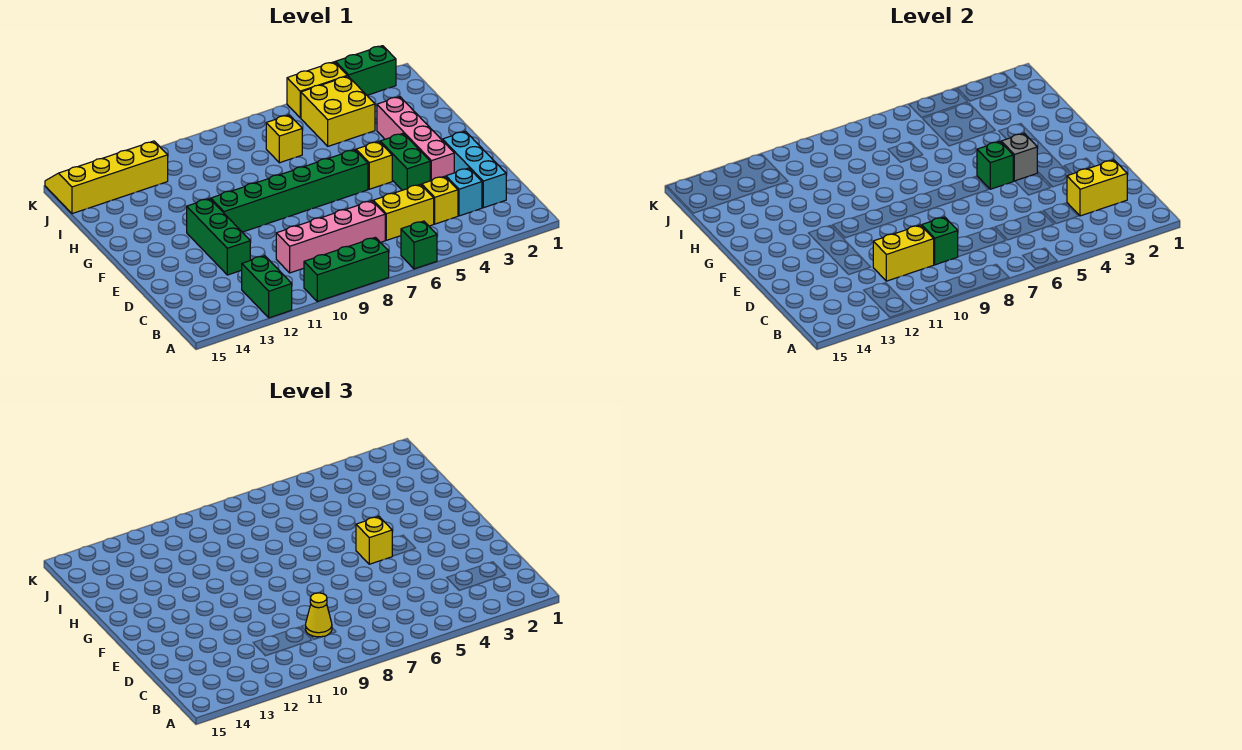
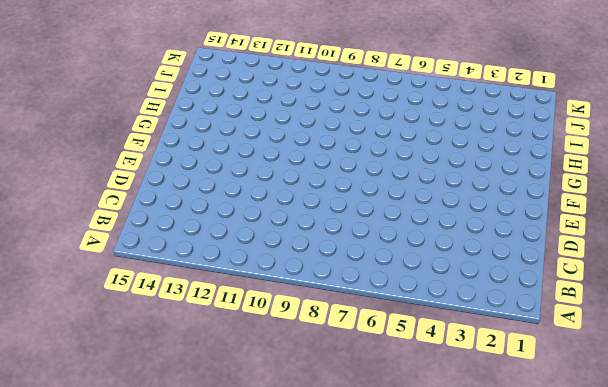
none -> green 1x1 brick [401,221,437,269]
none -> green 1x3 brick [304,237,389,302]
none -> green 1x2 brick [242,256,292,318]

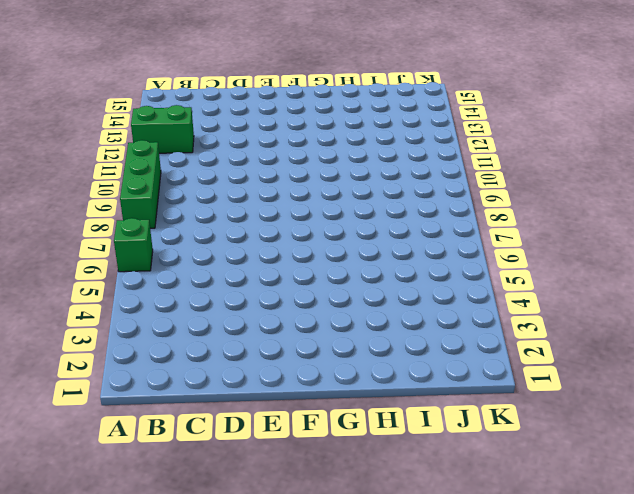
none -> cyan 1x3 brick [442,131,506,208]
none -> cyan 1x1 brick [446,168,482,216]
none -> yellow 1x1 brick [422,176,458,224]

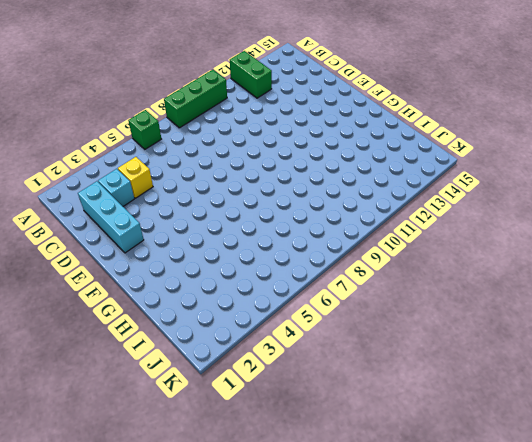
none -> yellow 1x2 brick [373,184,434,240]
none -> pink 1x4 brick [276,201,385,273]
none -> green 1x3 brick [187,199,250,275]

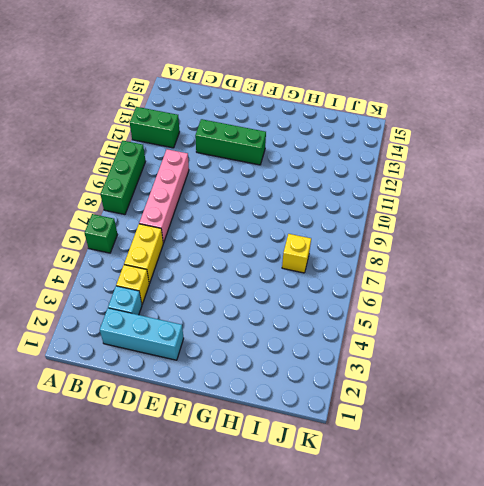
none -> pink 1x4 brick [377,97,454,181]
none -> green 1x2 brick [380,133,430,190]
none -> yellow 1x1 brick [356,142,392,189]

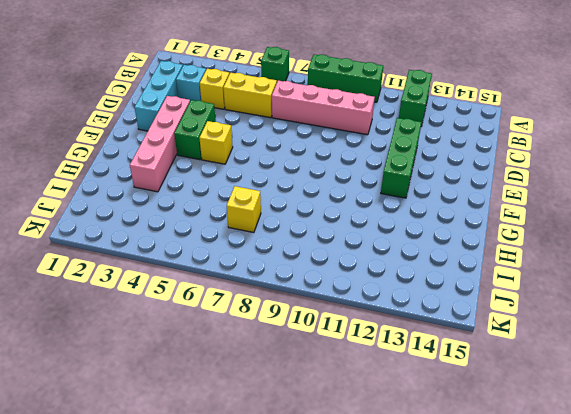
none -> green 1x6 brick [211,150,368,232]
none -> yellow 2x2 brick [301,76,375,146]
none -> yellow 2x4 slope [45,141,168,214]

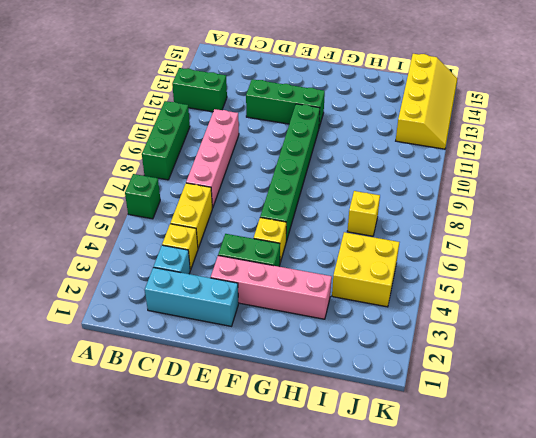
none -> green 1x2 brick [335,46,396,95]
none -> yellow 1x2 brick [287,62,347,118]
none -> yellow 1x2 brick [1067,160,1127,216]

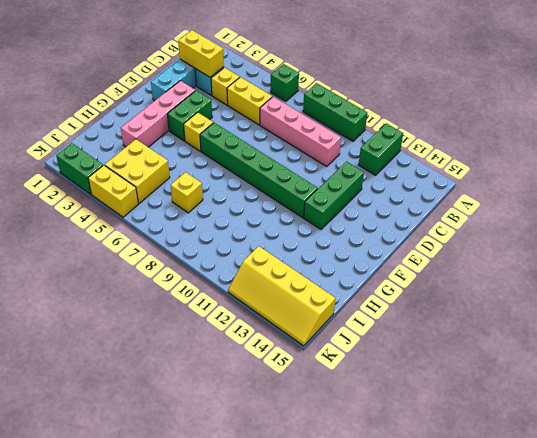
none -> green 1x1 brick [922,217,958,265]
none -> yellow 1x2 brick [873,225,934,281]
none -> grey 1x1 brick [1001,133,1037,181]

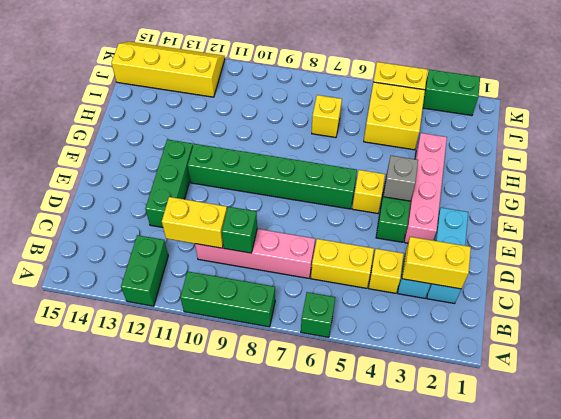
none -> green 1x1 brick [977,142,1013,189]
none -> yellow 1x1 cone [306,593,332,637]
none -> yellow 1x1 brick [356,517,392,564]

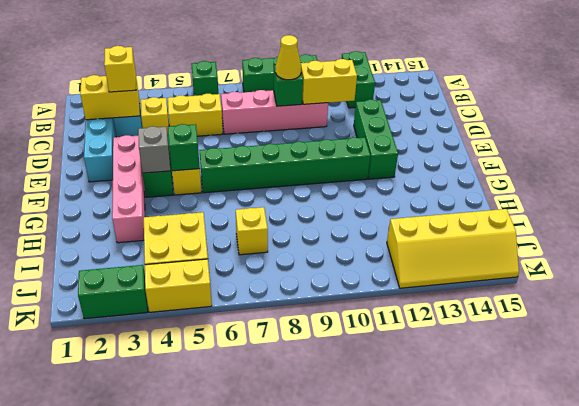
yellow 1x1 brick [104,46,136,92] -> yellow 1x1 brick moved to [356,517,392,564]

